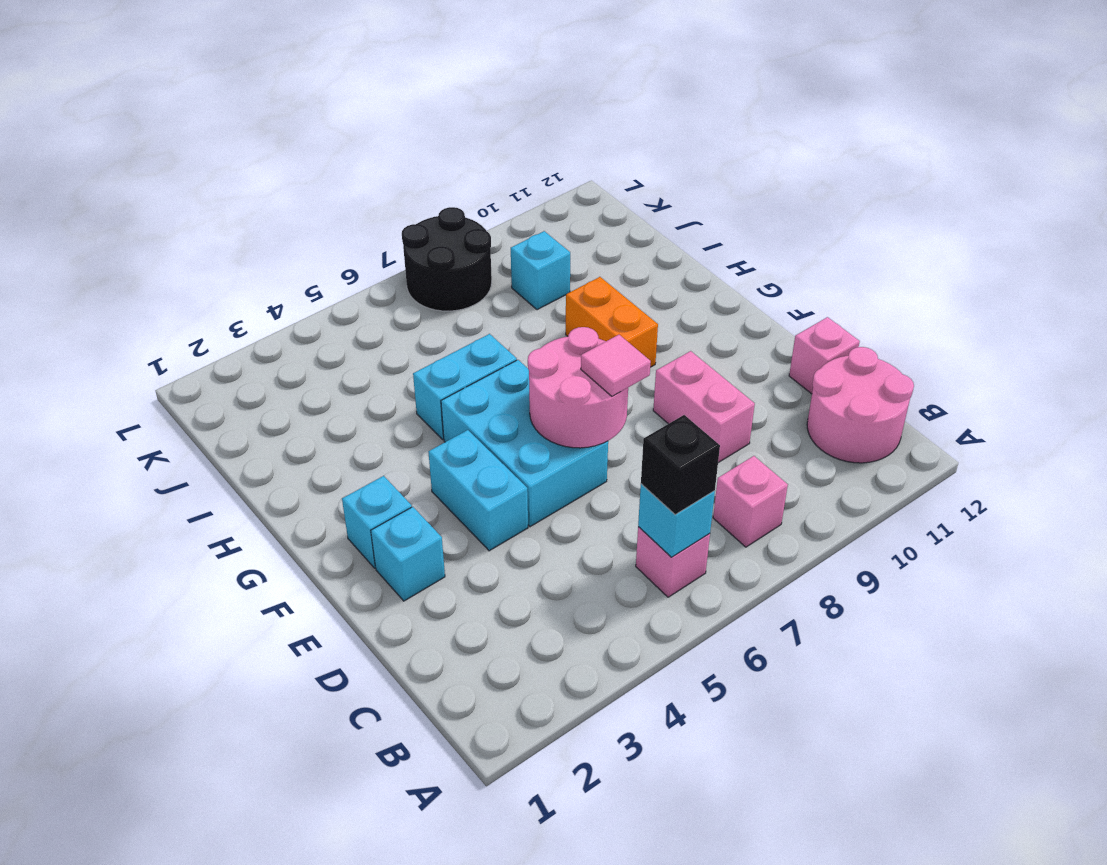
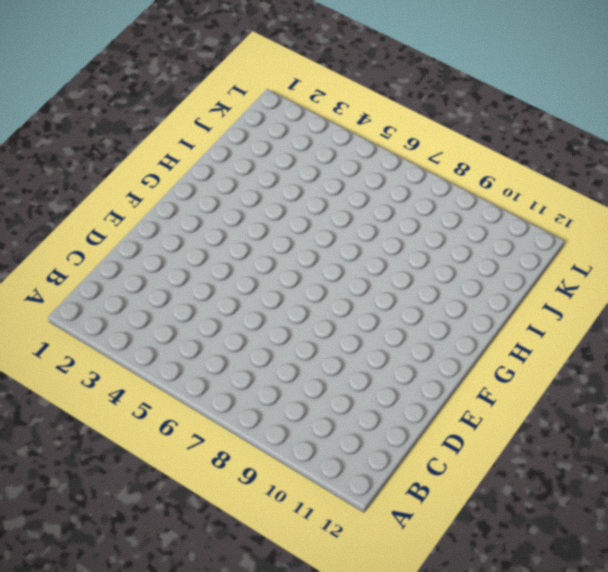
none -> pink 1x1 brick [636,527,710,597]
none -> pink 1x1 brick [713,456,788,547]
none -> pink 2x2 round brick [807,347,914,463]

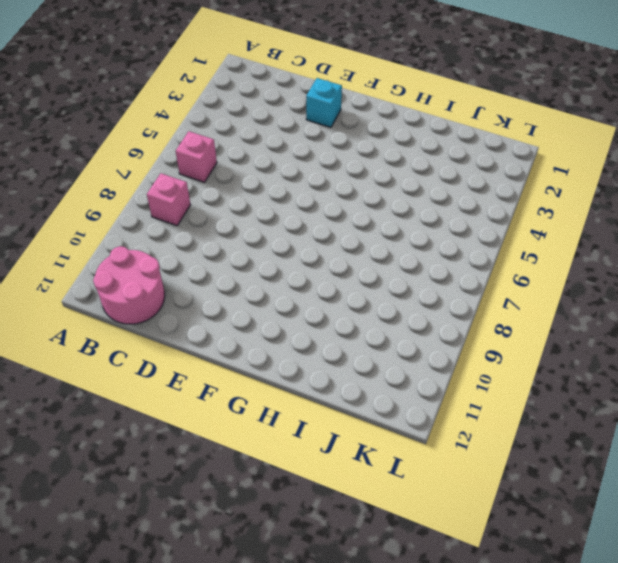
none -> pink 1x2 brick [653,351,755,463]
none -> pink 1x1 brick [789,317,860,394]
none -> cyan 1x2 brick [429,430,528,551]

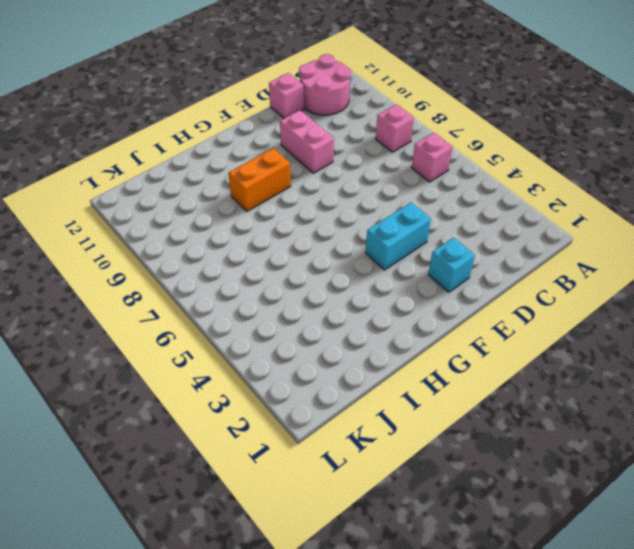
pink 1x2 brick [280,110,334,173] -> pink 1x2 brick turned to [653,351,755,463]
none -> cyan 2x3 brick [441,360,608,527]
none -> cyan 1x1 brick [342,476,412,568]
none -> cyan 1x2 brick [413,334,517,439]

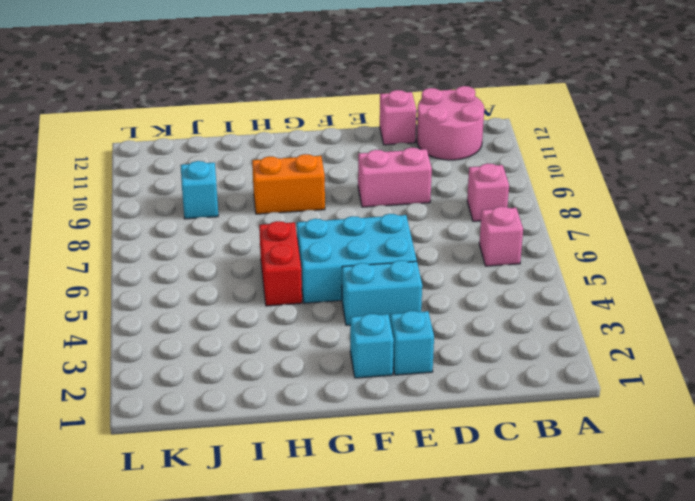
red 1x2 brick [259,221,302,306] -> cyan 1x2 brick [413,334,517,439]
none -> black 2x2 round brick [402,207,492,311]
none -> cyan 1x1 brick [638,484,715,557]
none -> pink 2x2 round brick [528,327,628,448]

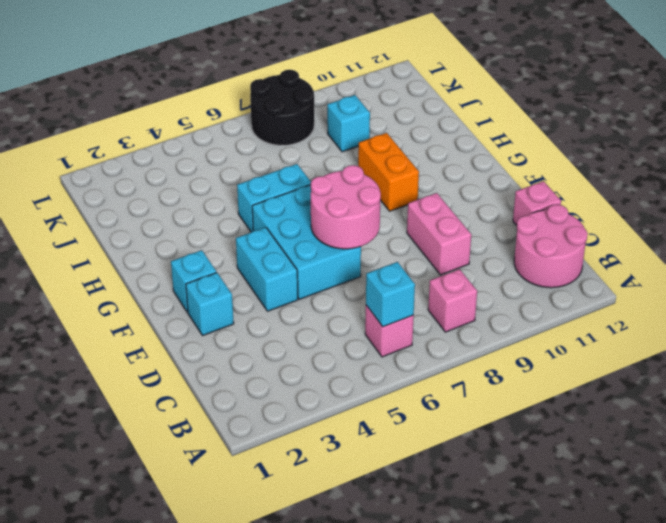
none -> black 1x1 brick [641,415,720,515]
none -> pink 1x1 tile [581,335,651,396]

